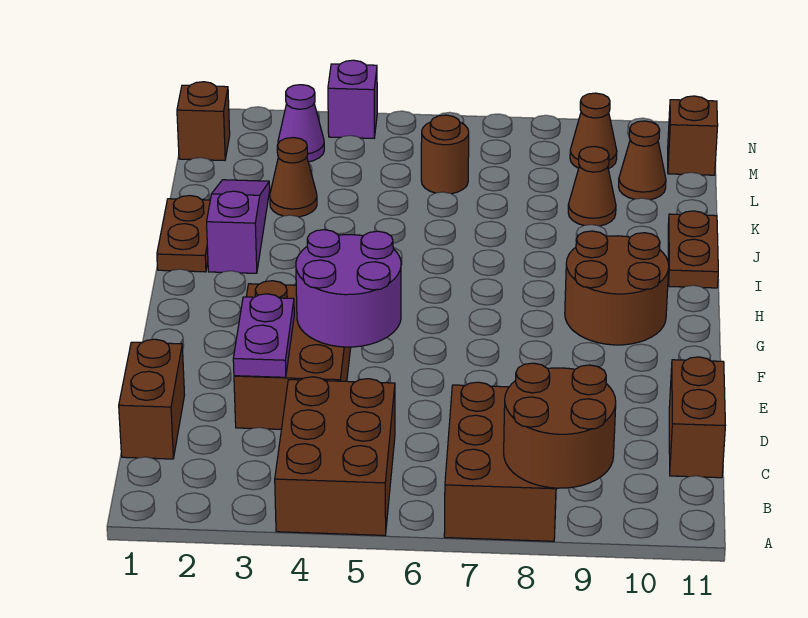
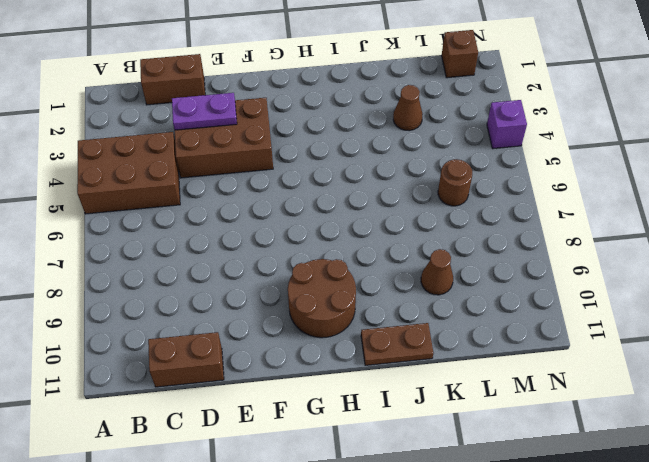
none -> brown 2x3 brick [444,382,556,541]
none -> brown 1x2 plate [157,196,210,272]
none -> purple 1x3 slope [207,180,270,273]

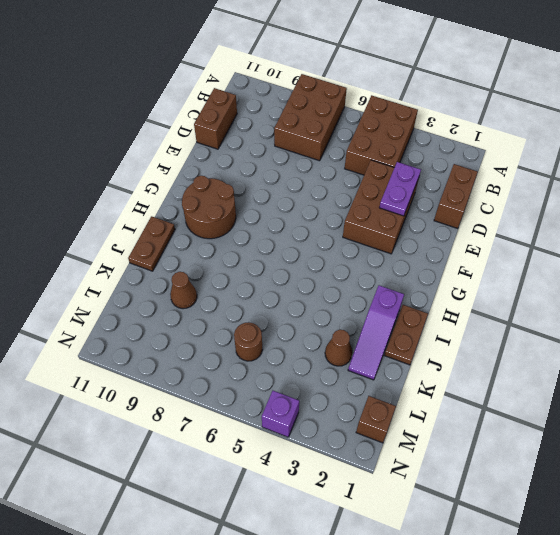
none -> brown 1x1 cone [619,121,666,200]
none -> purple 1x1 cone [278,85,324,162]
none -> brown 1x1 cone [570,93,617,169]

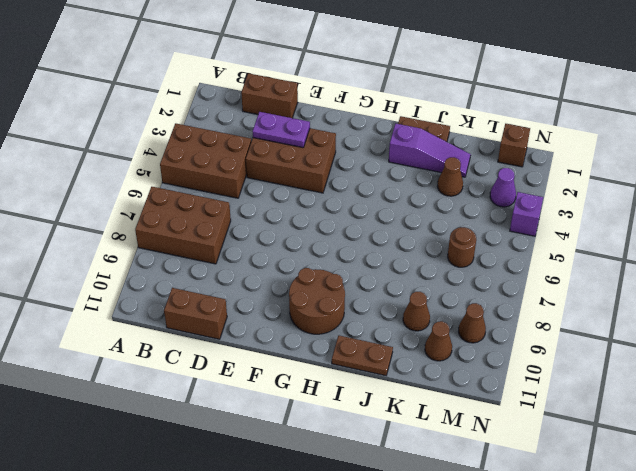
none -> brown 1x1 brick [668,96,718,175]
none -> brown 2x2 round brick [504,363,616,488]
none -> purple 2x2 round brick [296,230,401,347]

